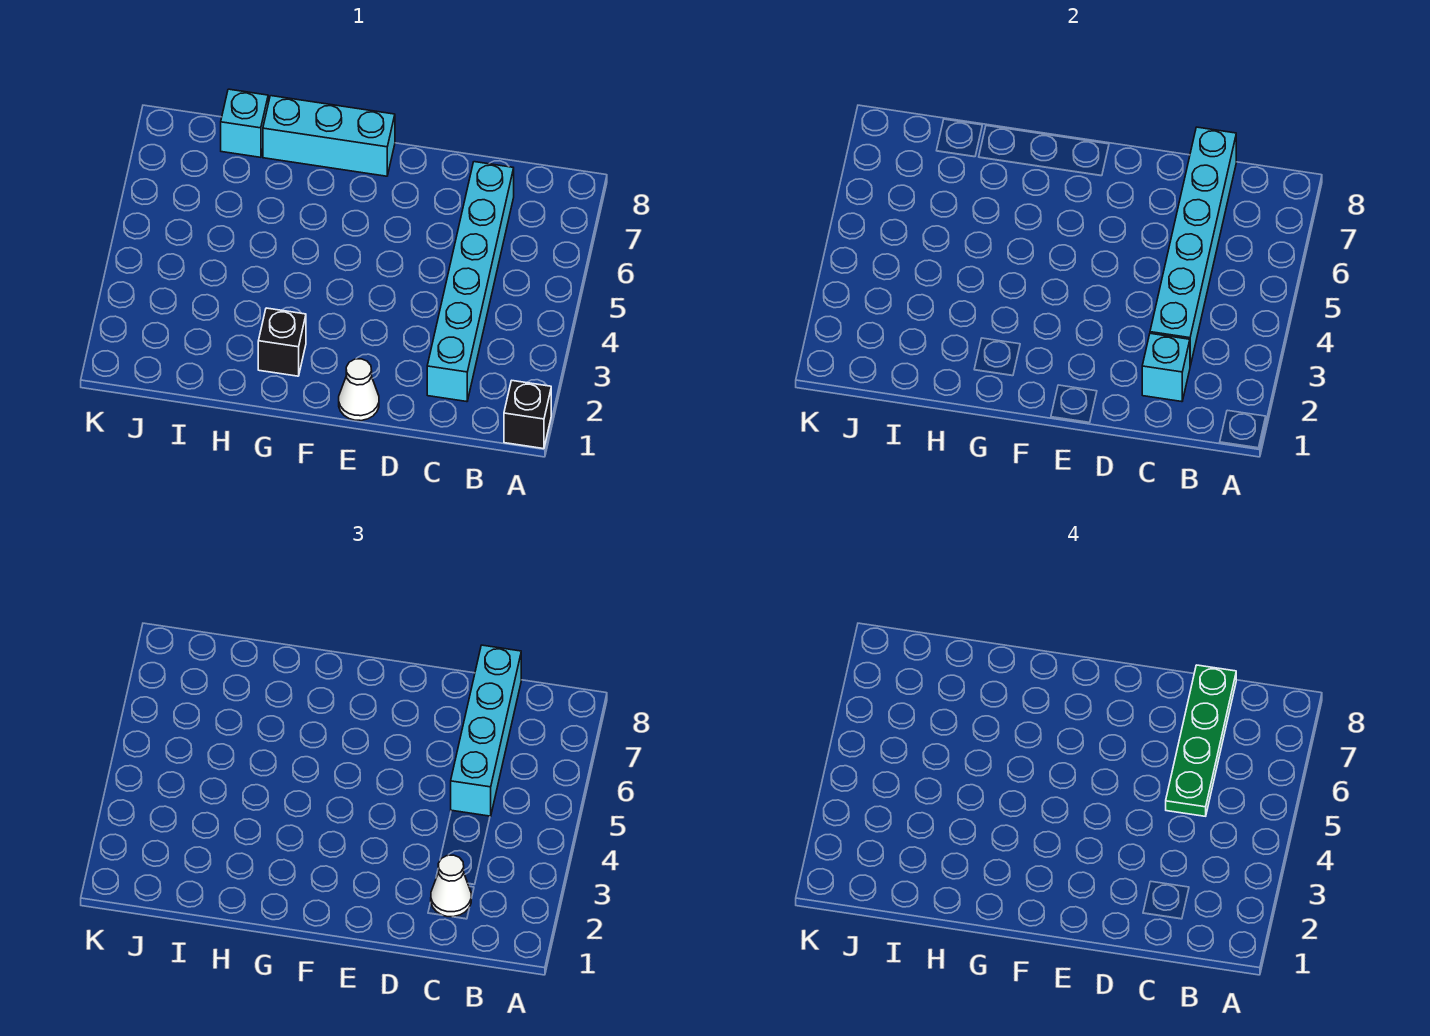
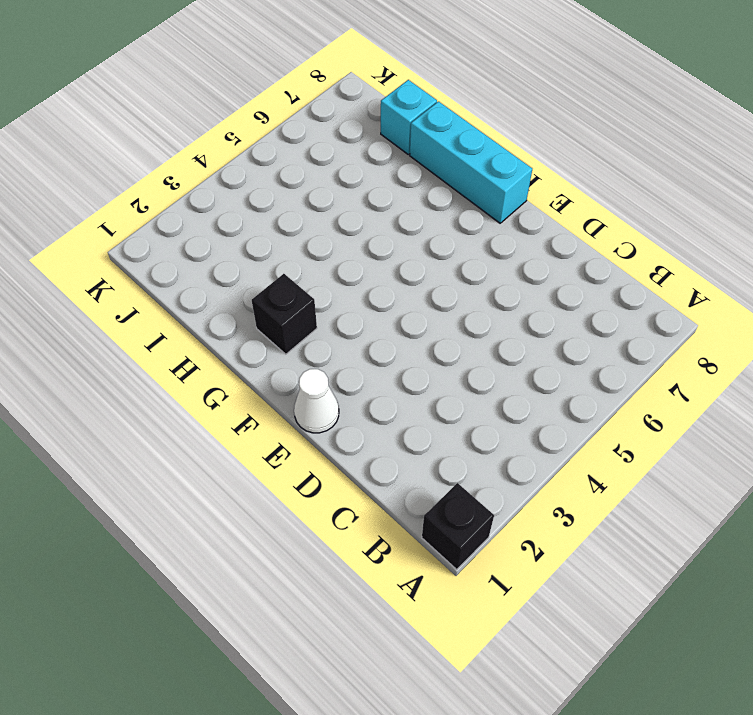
none -> cyan 1x6 brick [427,162,514,402]
none -> cyan 1x1 brick [1142,333,1190,402]

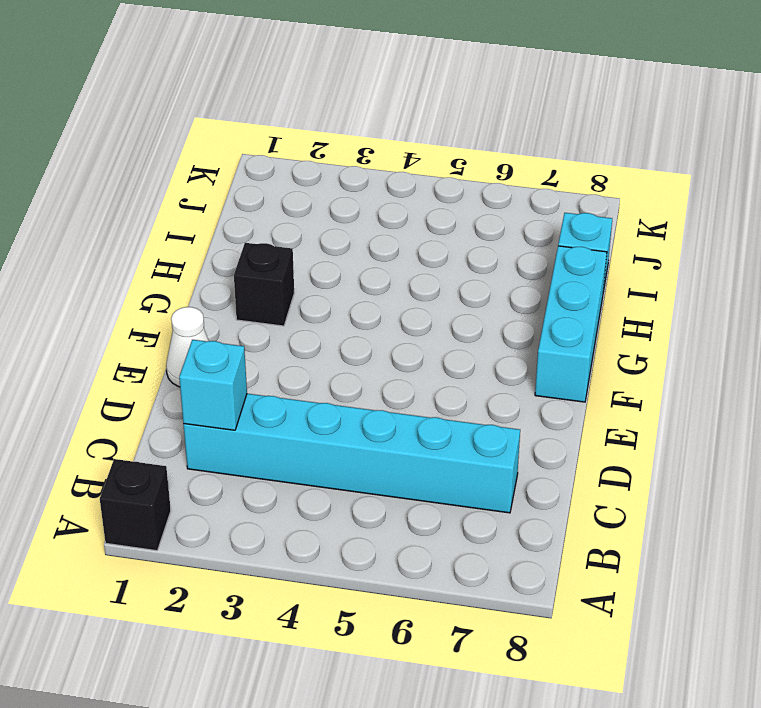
none -> cyan 1x6 brick [1150,127,1236,366]
none -> white 1x1 cone [431,855,471,917]

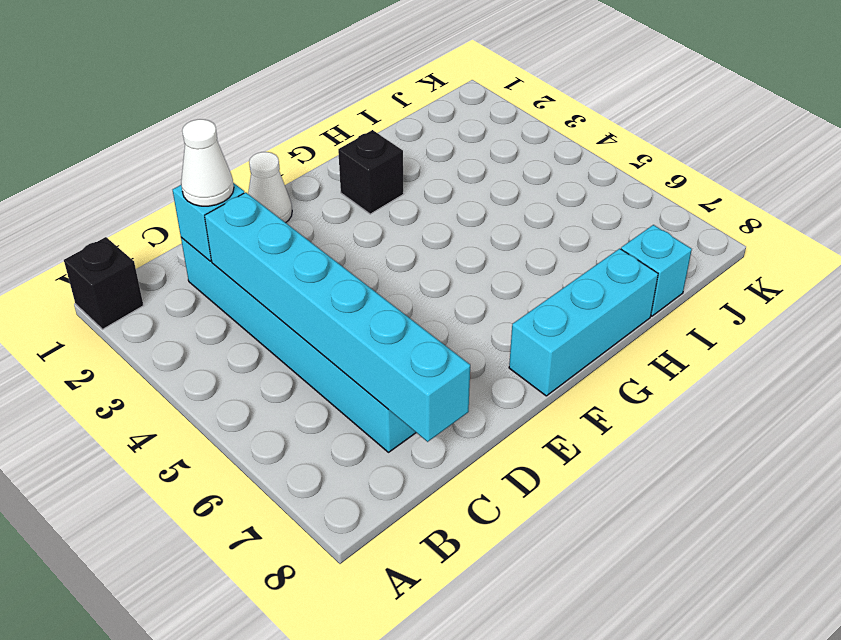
none -> cyan 1x4 brick [451,645,521,816]
none -> green 1x4 plate [1166,665,1236,816]

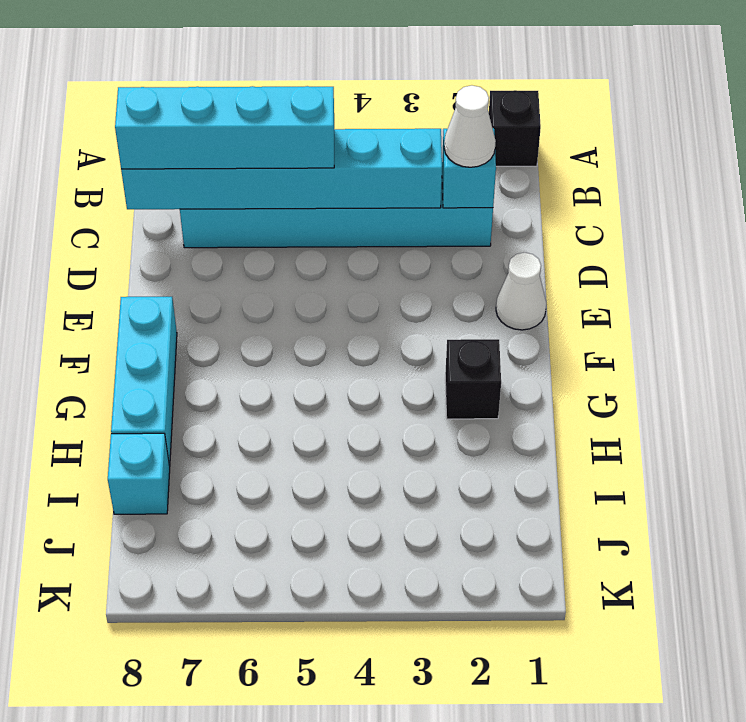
none -> green 1x4 plate [1166,665,1236,816]

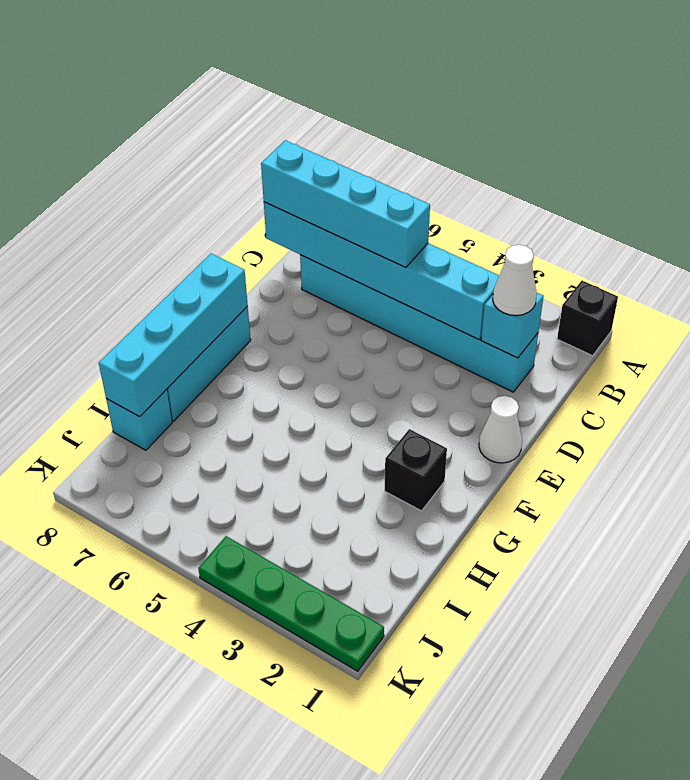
cyan 1x4 brick [99,254,248,417] -> none
green 1x4 plate [198,536,384,671] -> green 1x4 plate moved to [1166,665,1236,816]

